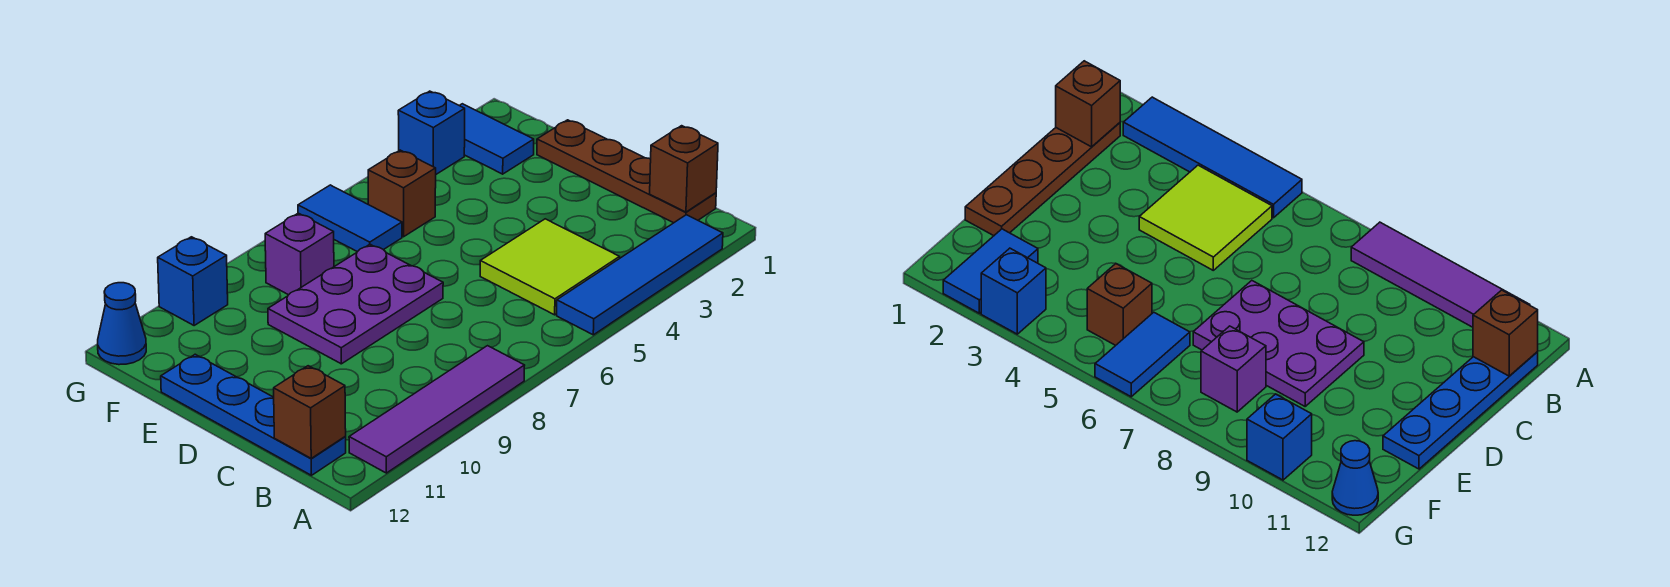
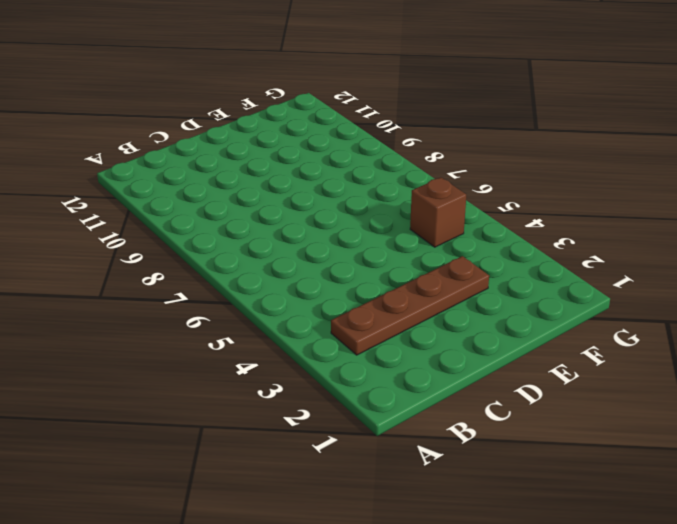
brown 1x4 plate [331,256,489,355] -> brown 1x4 plate moved to [537,120,716,223]
none -> blue 1x4 tile [557,215,723,335]
none -> purple 1x4 tile [349,346,525,473]
none -> lime 2x2 tile [480,219,620,315]

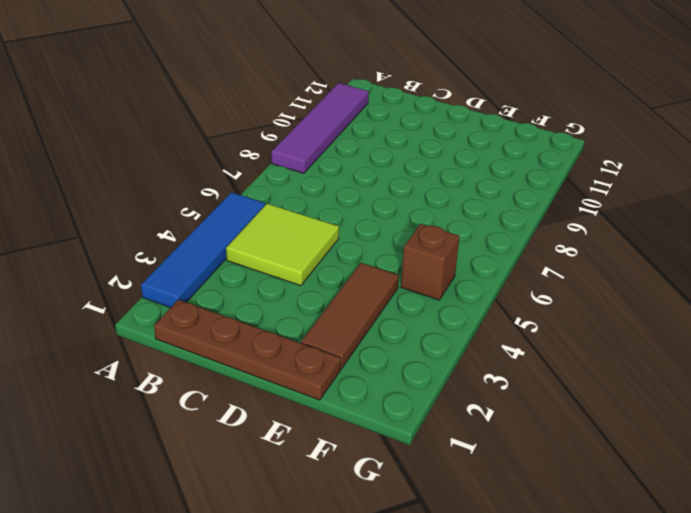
brown 1x3 tile [301,263,399,369] -> none
none -> blue 1x4 plate [161,354,346,475]
none -> purple 2x3 plate [268,244,443,364]
none -> blue 1x2 tile [460,104,534,174]

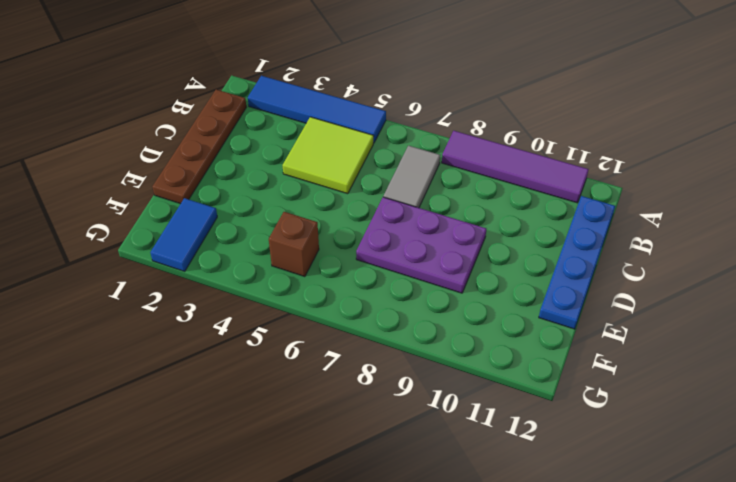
grey 1x2 tile [383,146,440,208] -> none
none -> blue 1x2 tile [298,185,402,252]
none -> purple 1x1 brick [265,213,334,295]
none -> blue 1x1 brick [398,91,465,174]

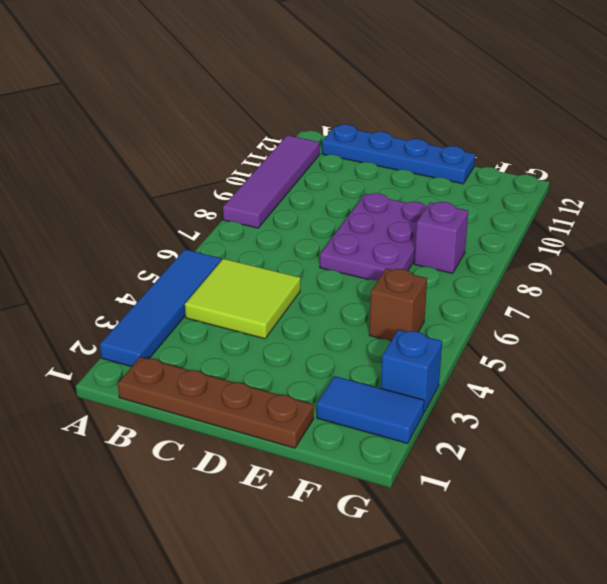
none -> blue 1x2 tile [298,185,402,252]
none -> blue 1x1 brick [158,237,228,326]
none -> blue 1x1 cone [98,283,146,365]

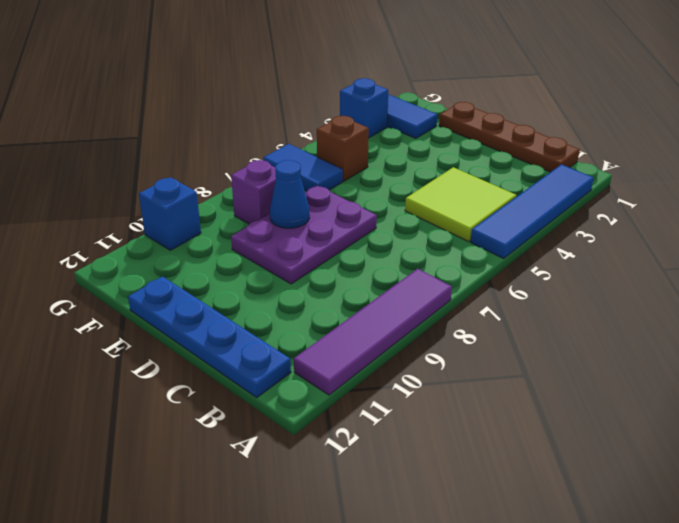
blue 1x1 cone [270,160,310,228] -> blue 1x1 cone moved to [98,283,146,365]
none -> brown 1x1 brick [650,126,718,212]
none -> brown 1x1 brick [274,366,346,459]

